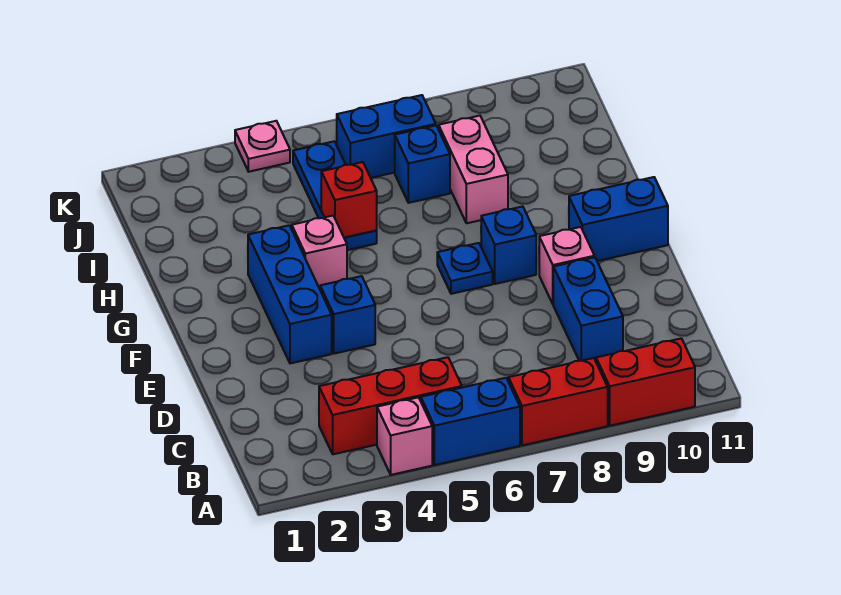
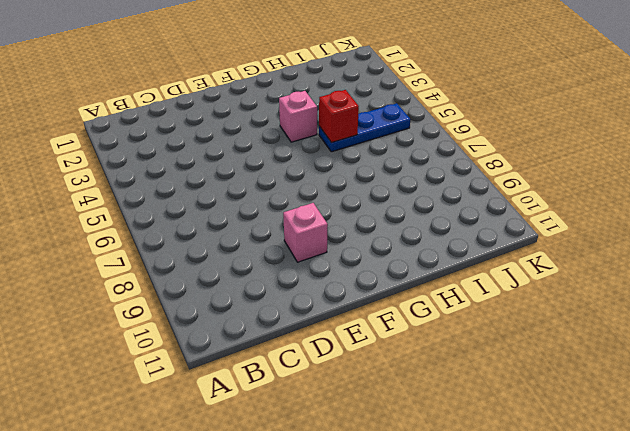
none -> pink 1x1 brick [377,397,432,475]
none -> blue 1x2 brick [421,378,520,465]
none -> red 1x2 brick [508,358,608,445]

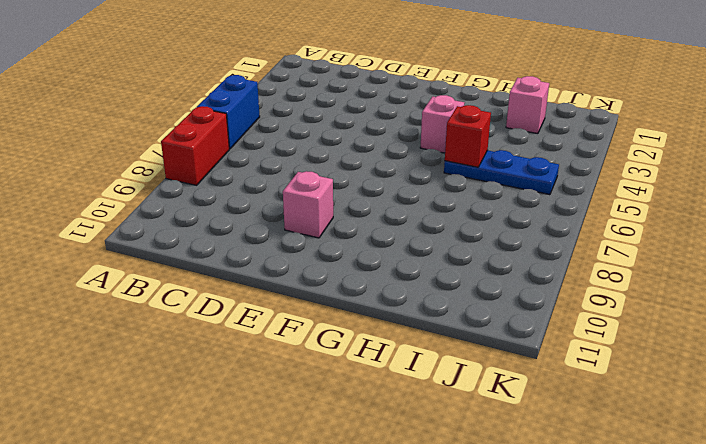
pink 1x1 brick [506,76,549,134] -> pink 1x1 brick moved to [377,397,432,475]
none -> red 1x2 brick [596,338,695,426]
none -> red 1x3 brick [319,357,462,454]
none -> blue 1x2 brick [553,257,623,361]

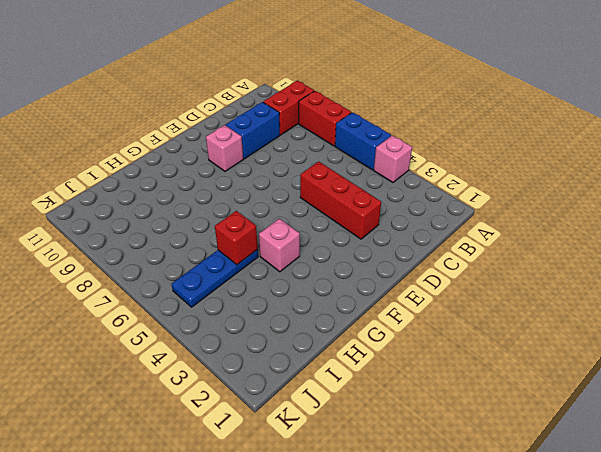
red 1x2 brick [263,81,314,135] -> red 1x2 brick turned to [596,338,695,426]
red 1x3 brick [300,161,381,239] -> red 1x3 brick moved to [319,357,462,454]
none -> blue 1x3 brick [248,225,332,363]
none -> blue 1x1 brick [320,276,375,354]
none -> blue 1x1 plate [437,243,493,294]

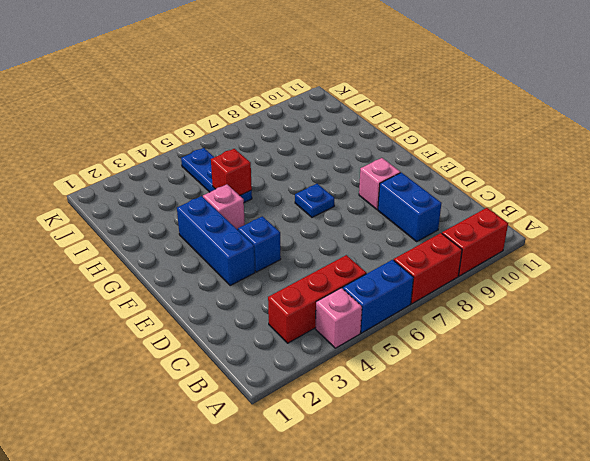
none -> blue 1x1 brick [481,206,536,284]
none -> blue 1x2 brick [569,177,668,261]
none -> pink 1x2 brick [439,116,508,223]

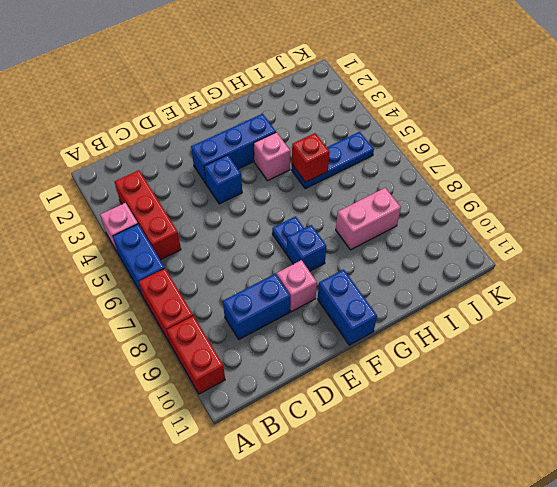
none -> blue 1x1 brick [395,125,450,203]
none -> blue 1x2 brick [337,95,436,178]
none -> pink 1x1 plate [235,121,290,172]

